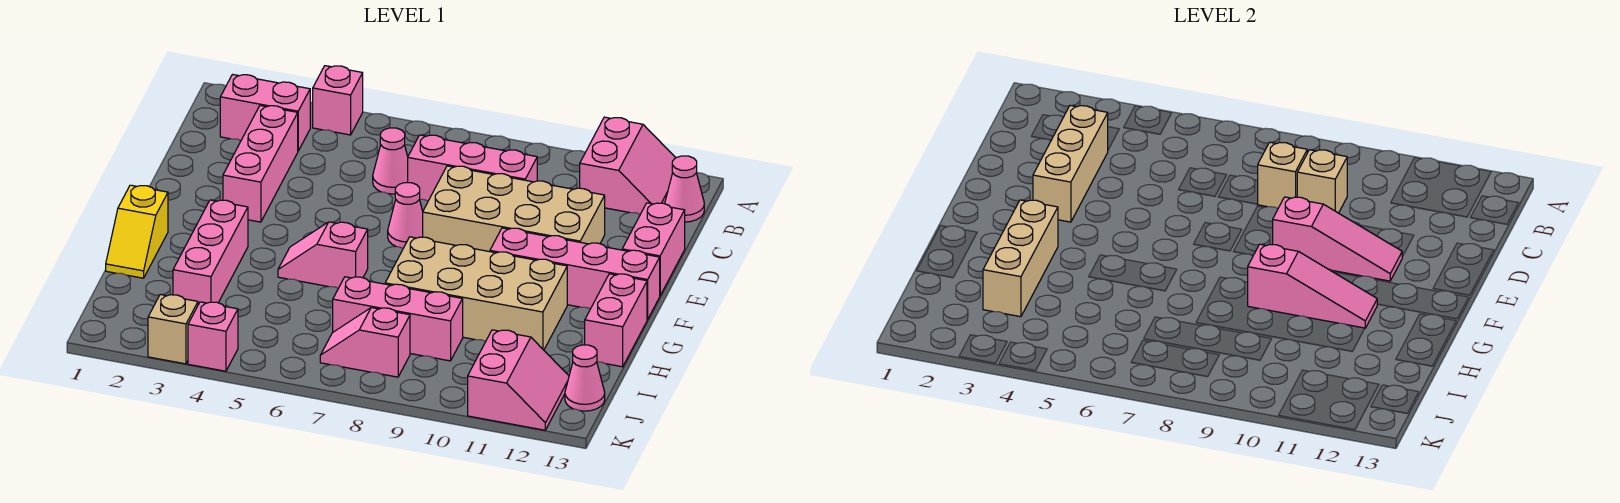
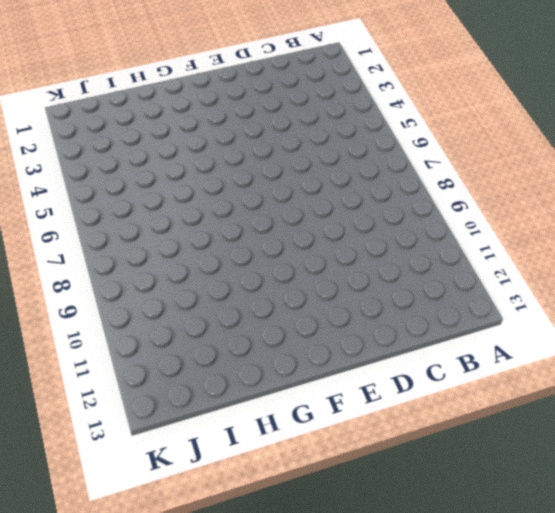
none -> pink 1x1 brick [313,66,363,135]
none -> pink 2x2 slope [580,117,675,214]
none -> pink 1x2 brick [220,74,310,151]

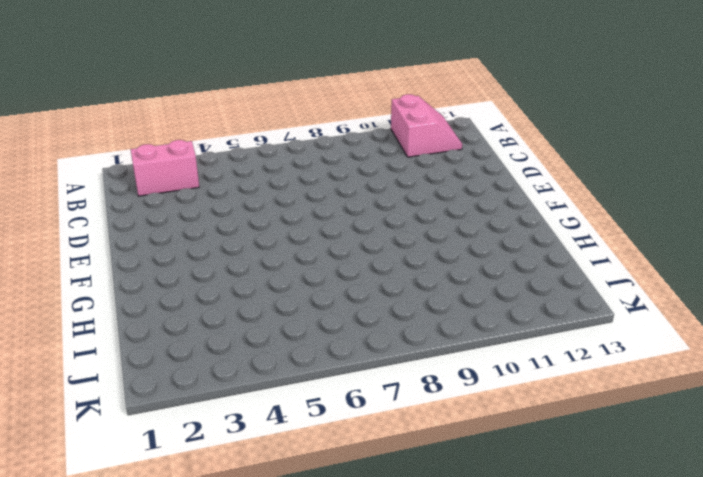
none -> pink 1x1 brick [313,66,363,135]
none -> pink 1x1 cone [665,156,704,222]
none -> pink 1x3 brick [223,106,298,222]

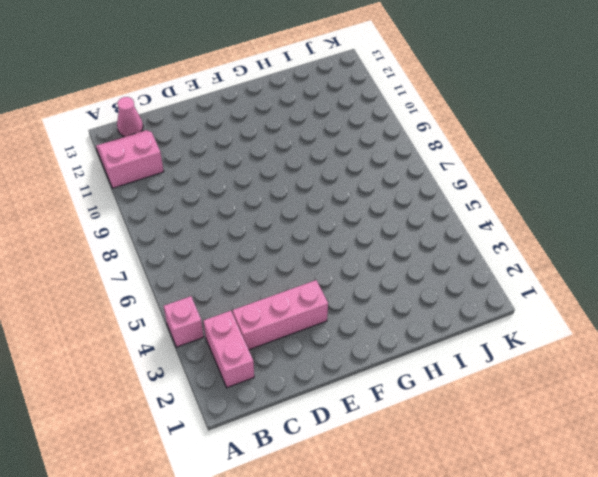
none -> pink 1x1 cone [373,128,408,194]
none -> pink 1x3 brick [408,135,537,201]
none -> tan 2x4 brick [423,166,605,252]

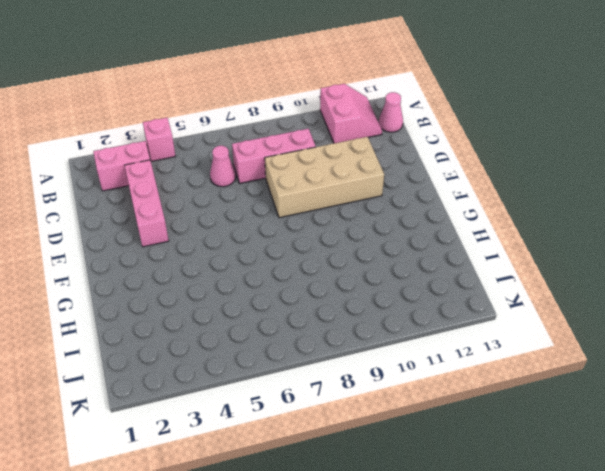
none -> pink 1x2 brick [622,203,685,295]
none -> pink 1x1 cone [388,183,423,248]
none -> pink 1x4 brick [490,228,660,320]

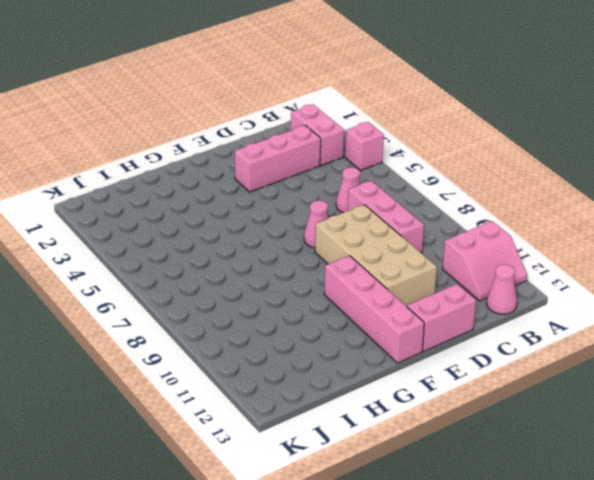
none -> yellow 1x2 slope [106,185,168,278]
none -> pink 1x3 brick [173,200,248,305]
none -> pink 1x2 slope [278,222,368,288]

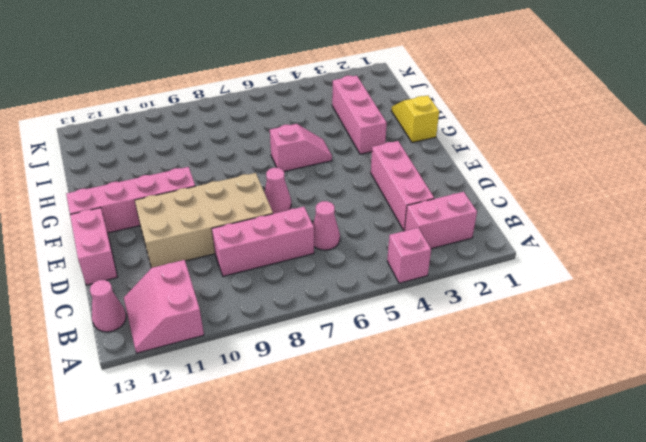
none -> tan 2x4 brick [385,237,567,350]
none -> pink 1x2 brick [585,274,647,367]
none -> pink 1x3 brick [333,277,463,361]

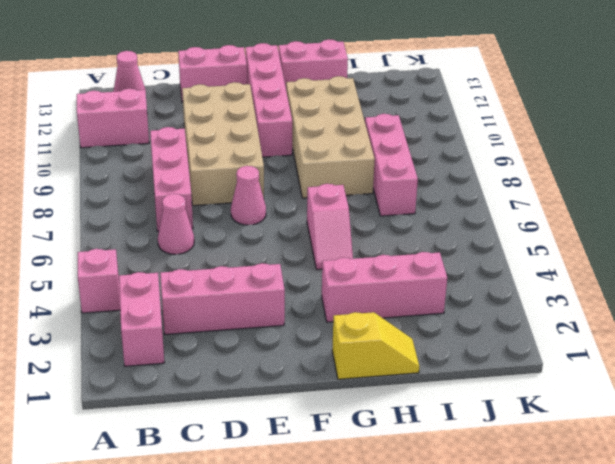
none -> pink 1x2 slope [320,308,410,377]
none -> pink 2x2 slope [468,330,569,430]
none -> pink 1x1 cone [565,345,605,411]

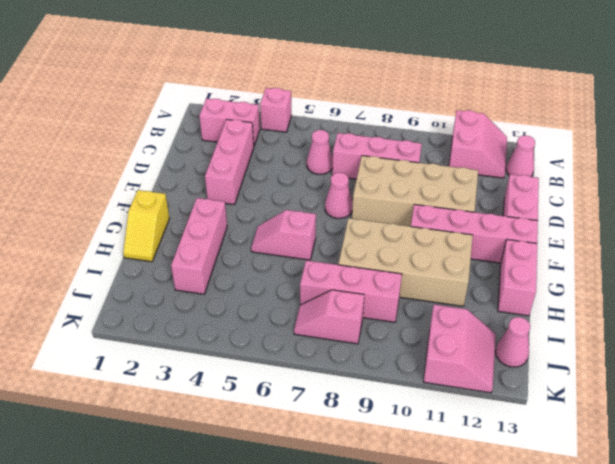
none -> tan 1x1 brick [148,295,198,364]
none -> pink 1x1 brick [188,302,238,371]
none -> tan 1x3 brick [1033,106,1108,222]

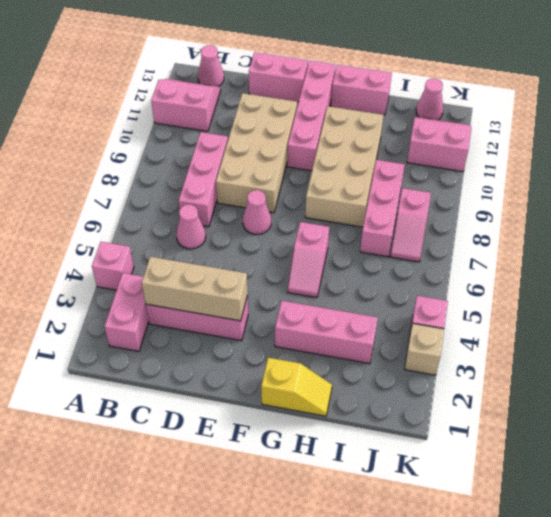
none -> tan 1x1 brick [1258,142,1307,208]
none -> tan 1x1 brick [1297,150,1347,213]
none -> pink 1x3 slope [1273,197,1403,281]

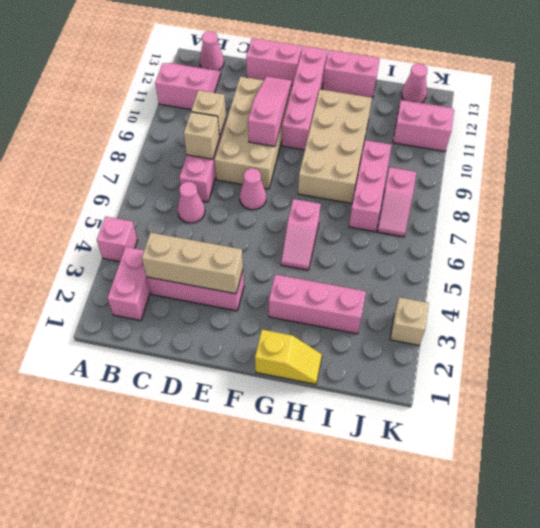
none -> pink 1x1 brick [188,302,238,371]
none -> tan 1x3 brick [983,200,1058,317]
none -> pink 1x3 slope [1248,244,1377,328]

